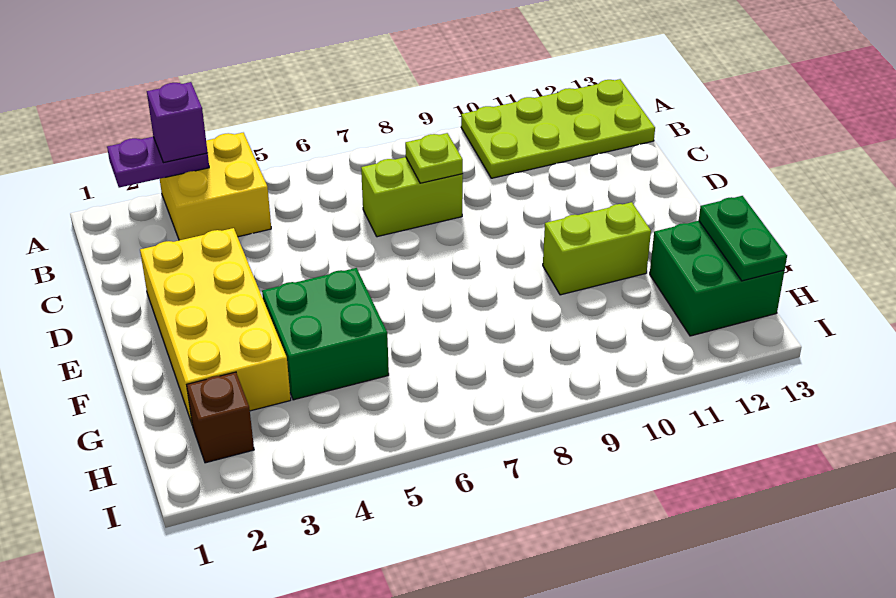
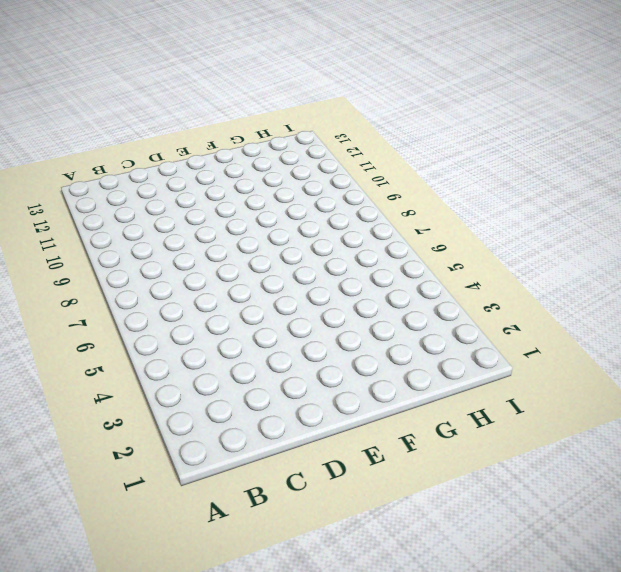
none -> yellow 2x2 brick [160,133,271,240]
none -> lime 2x4 plate [461,79,655,178]
none -> lime 1x2 brick [361,157,463,237]

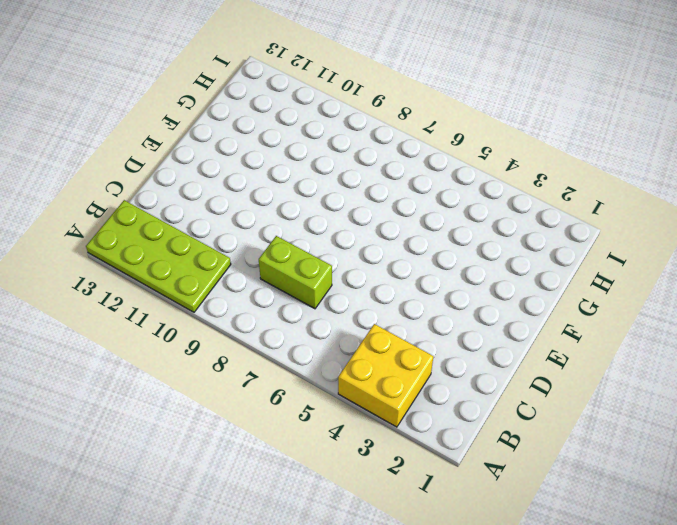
none -> yellow 2x4 brick [140,228,291,423]
none -> green 2x2 brick [262,268,389,400]
none -> lime 1x2 brick [543,202,651,295]

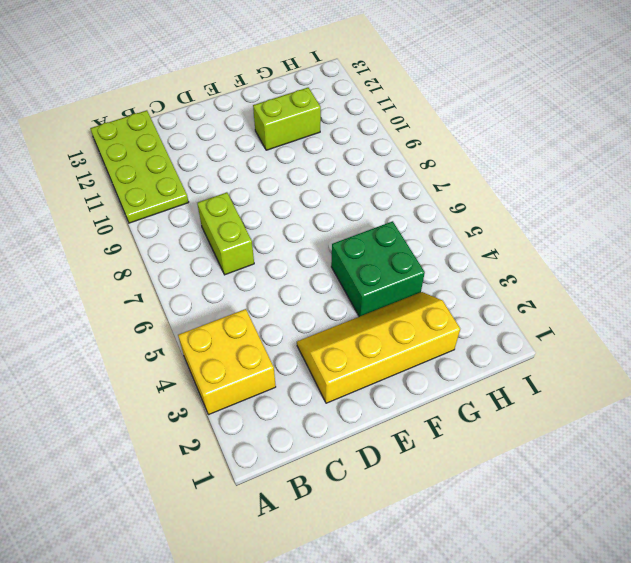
yellow 2x4 slope [297,292,460,403] -> yellow 2x4 brick [140,228,291,423]
lime 1x2 brick [253,88,321,150] -> lime 1x2 brick turned to [543,202,651,295]
none -> green 2x2 brick [650,221,784,336]
none -> brown 1x1 brick [187,372,254,463]
none -> purple 1x2 plate [107,137,209,188]

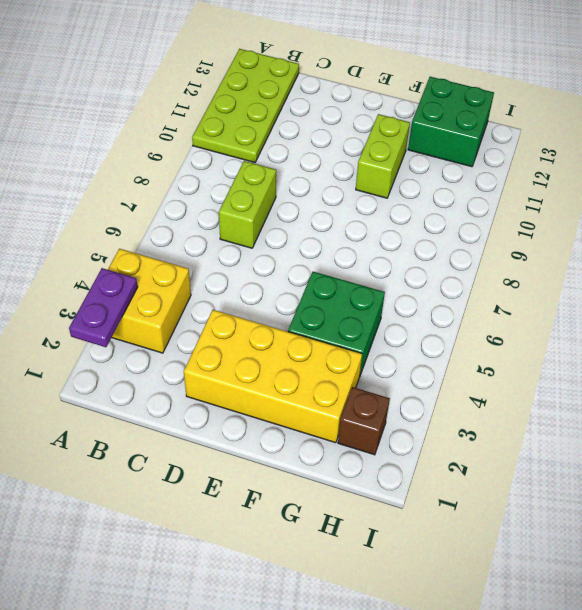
none -> lime 1x1 plate [405,133,463,183]
none -> green 1x2 plate [699,196,787,281]
none -> purple 1x1 brick [147,82,208,163]

